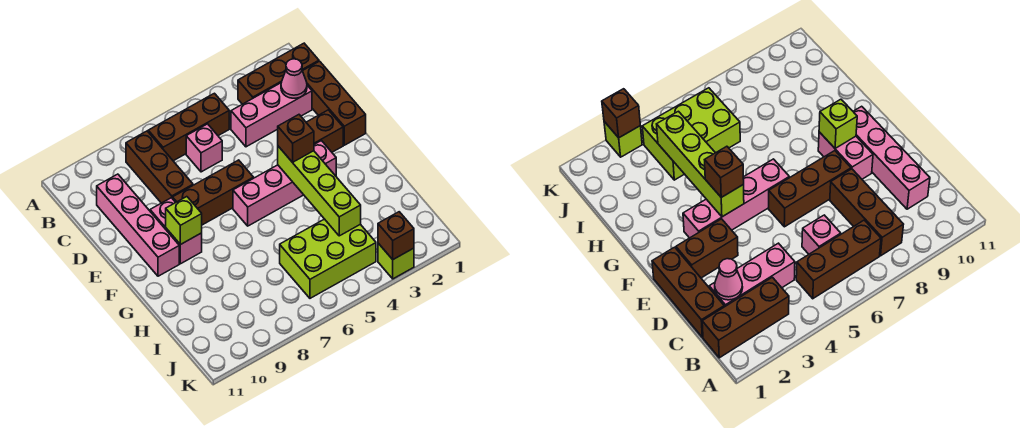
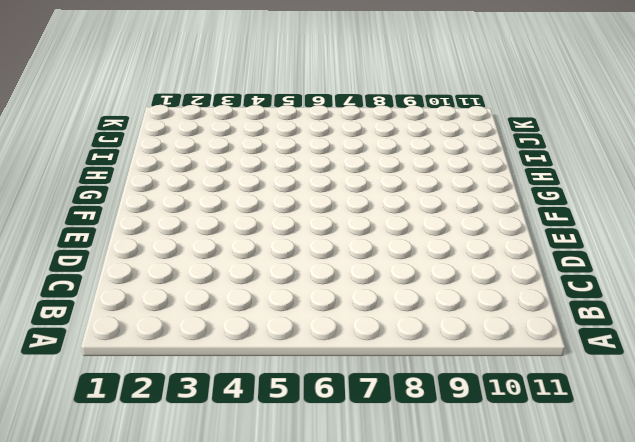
none -> brown 1x3 brick [238,43,319,104]
none -> brown 1x3 brick [148,93,229,161]
none -> brown 1x3 brick [126,131,193,203]

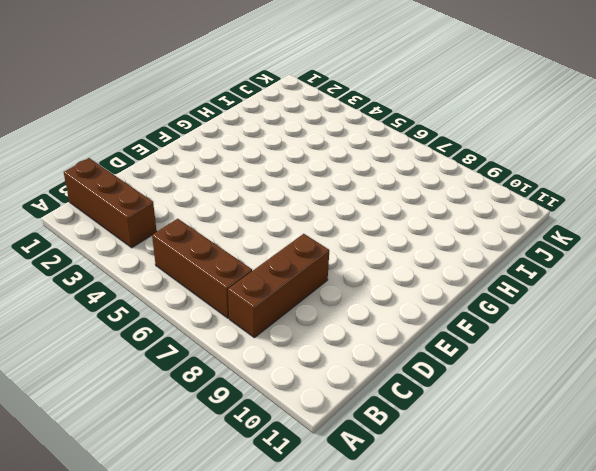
none -> brown 1x3 brick [303,61,366,145]
none -> pink 1x3 brick [231,83,312,147]
none -> pink 1x1 brick [186,124,222,172]

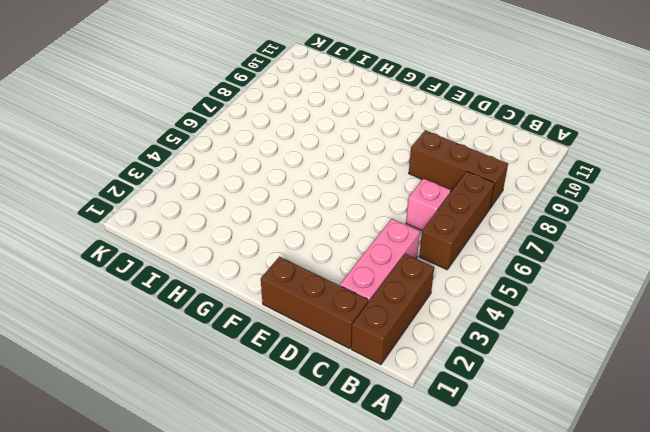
none -> pink 1x4 brick [97,174,179,276]
none -> brown 1x2 brick [306,110,343,152]
none -> brown 1x3 brick [173,160,254,225]

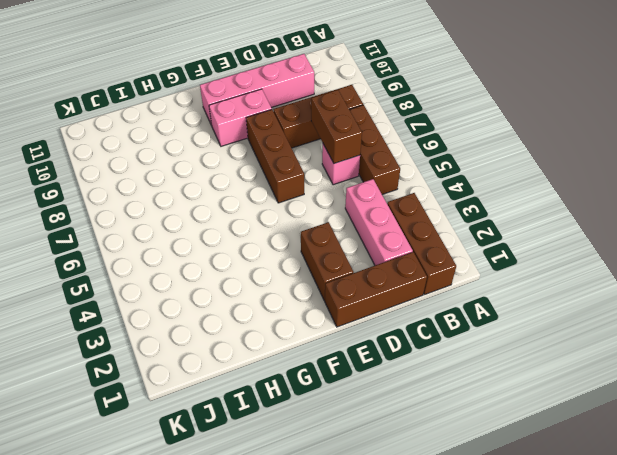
brown 1x2 brick [311,90,362,164] -> none
none -> pink 1x4 brick [233,141,336,226]
none -> lime 2x3 brick [280,219,376,298]
none -> lime 1x1 brick [378,243,414,279]

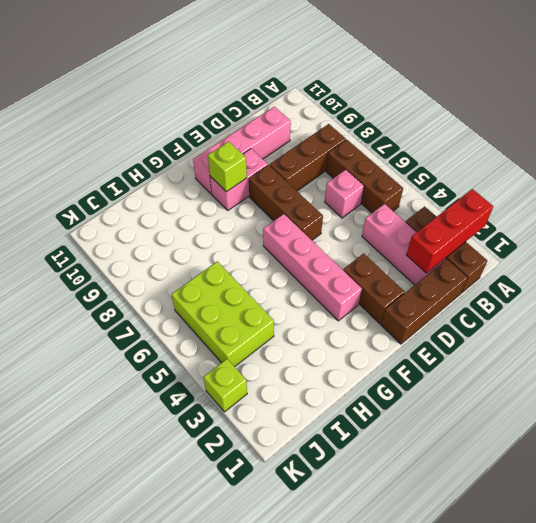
red 1x3 brick [406,189,493,273] -> pink 1x1 cone [281,59,307,98]
none -> lime 1x4 brick [278,146,361,236]
none -> brown 1x1 brick [378,212,414,259]
none -> brown 1x1 brick [278,115,314,162]

